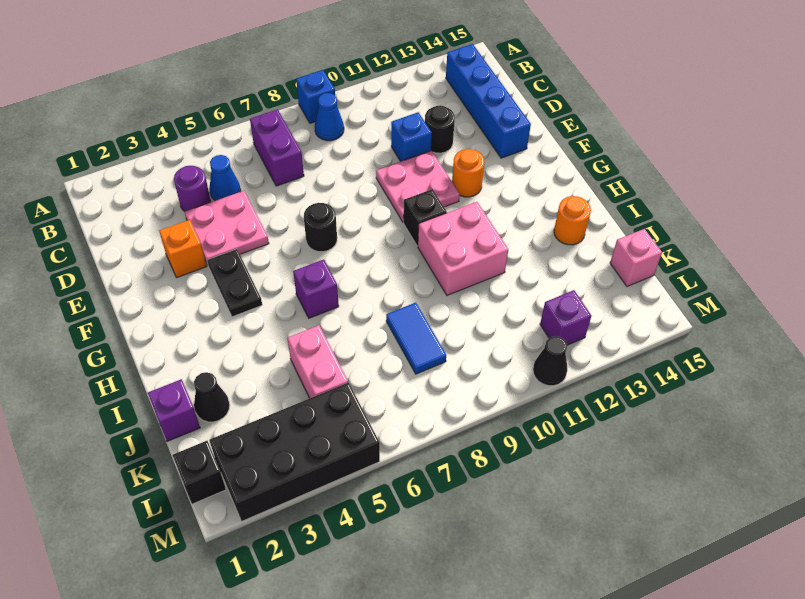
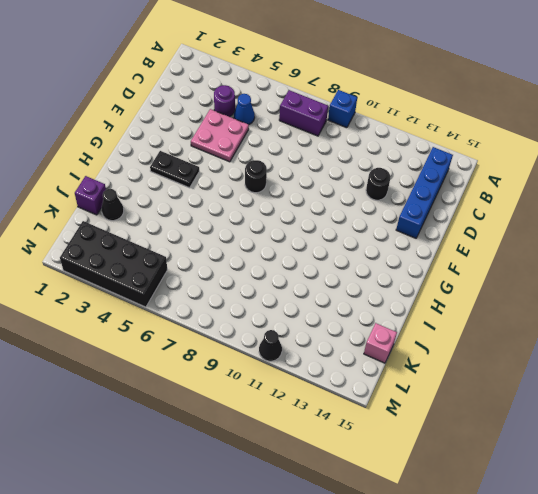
purple 1x2 brick [279,90,328,136] -> purple 1x2 brick turned to [250,109,304,186]
black 1x2 plate [150,151,199,188] -> black 1x2 plate turned to [207,249,262,317]
none -> blue 1x1 cone [315,93,344,141]
none -> blue 1x1 brick [391,112,432,161]
none -> orange 1x1 brick [159,220,207,278]

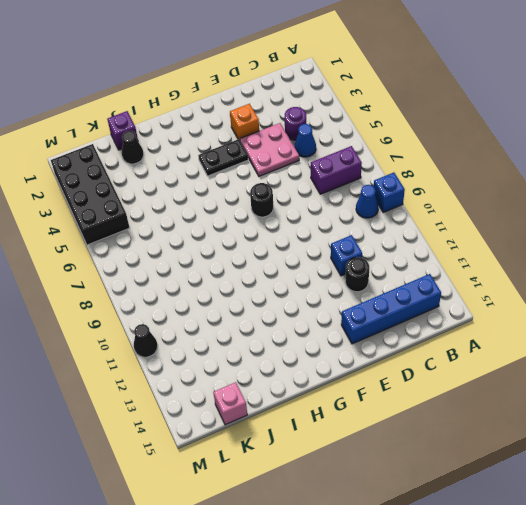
none -> pink 2x2 plate [376,151,460,222]
none -> orange 1x1 round brick [452,149,484,197]
none -> black 1x1 brick [404,189,447,246]

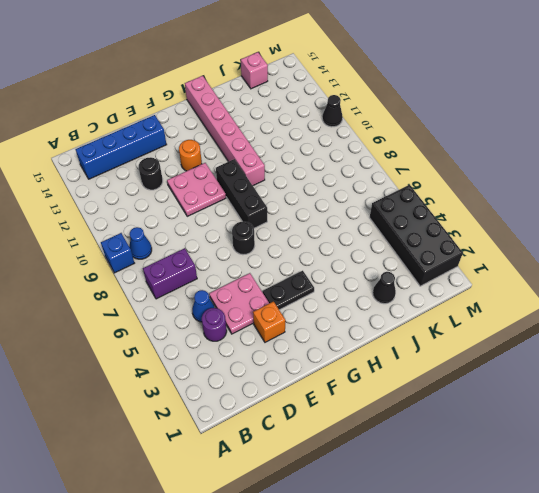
black 1x3 brick [216,159,267,228] -> black 1x1 brick [404,189,447,246]
pink 1x6 brick [185,76,265,186] -> pink 2x2 brick [418,202,508,295]
none -> blue 1x1 brick [391,112,432,161]
none -> purple 1x1 brick [293,259,339,318]
none -> orange 1x1 round brick [554,196,591,245]

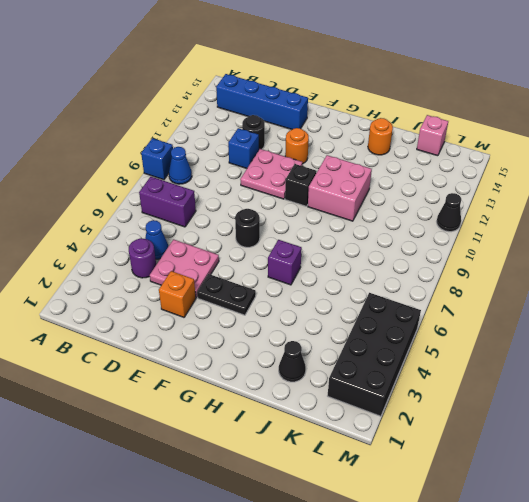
none -> purple 1x1 brick [148,379,200,441]
none -> pink 1x2 brick [288,325,348,398]
none -> blue 1x2 tile [386,303,446,374]

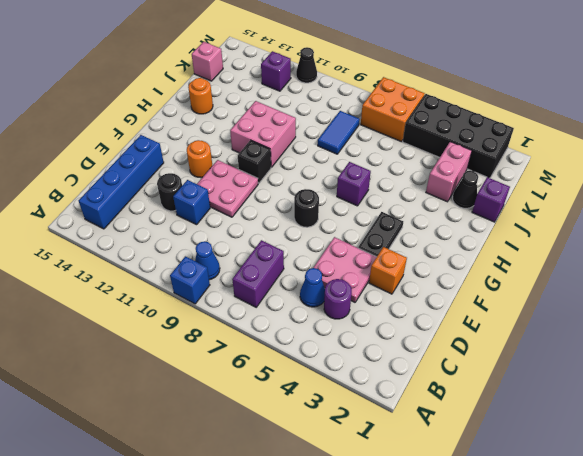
pink 1x2 brick [426,142,472,202] -> pink 1x2 brick moved to [288,325,348,398]
orange 2x2 brick [361,77,425,142] -> none
none -> black 1x1 brick [173,441,226,504]

